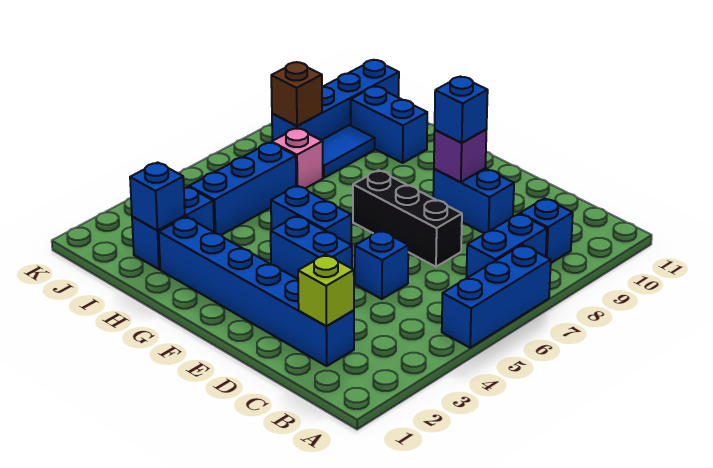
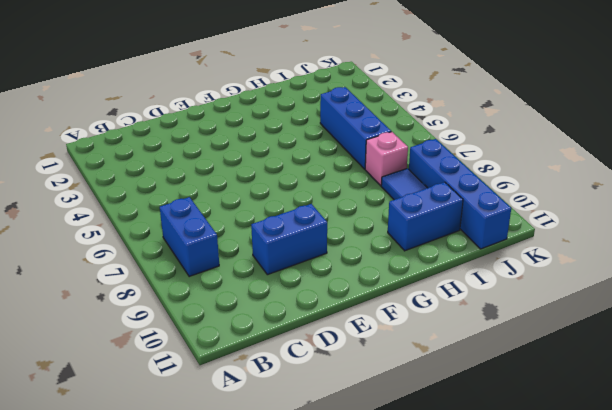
none -> blue 1x3 brick [442,245,551,348]
none -> blue 1x1 brick [520,198,573,263]
none -> blue 1x6 brick [159,217,354,366]

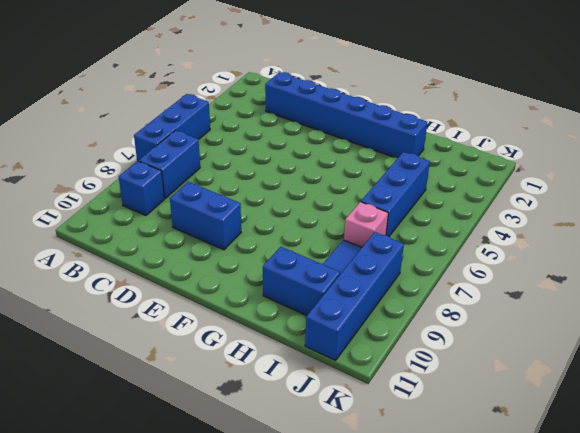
none -> blue 1x1 brick [355,231,408,299]
none -> black 1x3 brick [353,170,462,267]
none -> blue 1x2 brick [271,216,352,279]

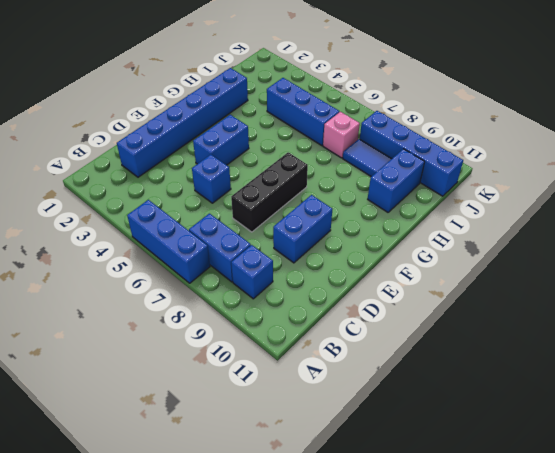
none -> blue 1x2 brick [271,186,351,245]
none -> blue 1x2 brick [132,187,214,269]
none -> lime 1x1 brick [298,255,354,326]

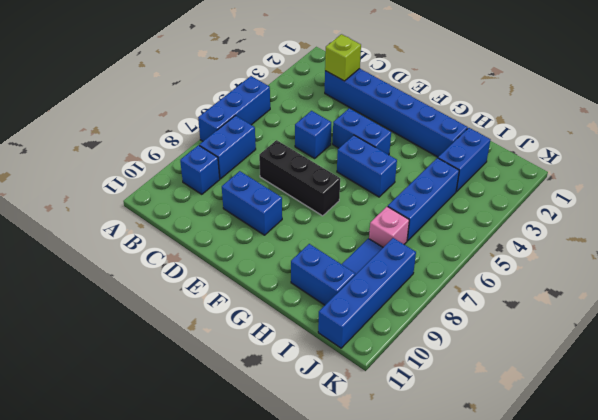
none -> purple 1x1 brick [434,130,486,182]
none -> blue 1x1 brick [130,162,185,230]
none -> brown 1x1 brick [271,62,322,126]

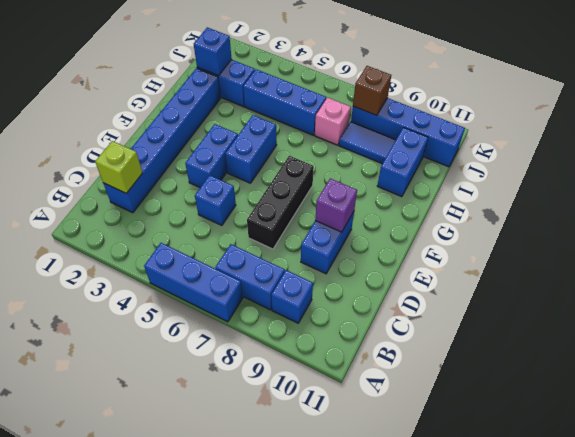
none -> blue 1x1 brick [435,76,488,143]

